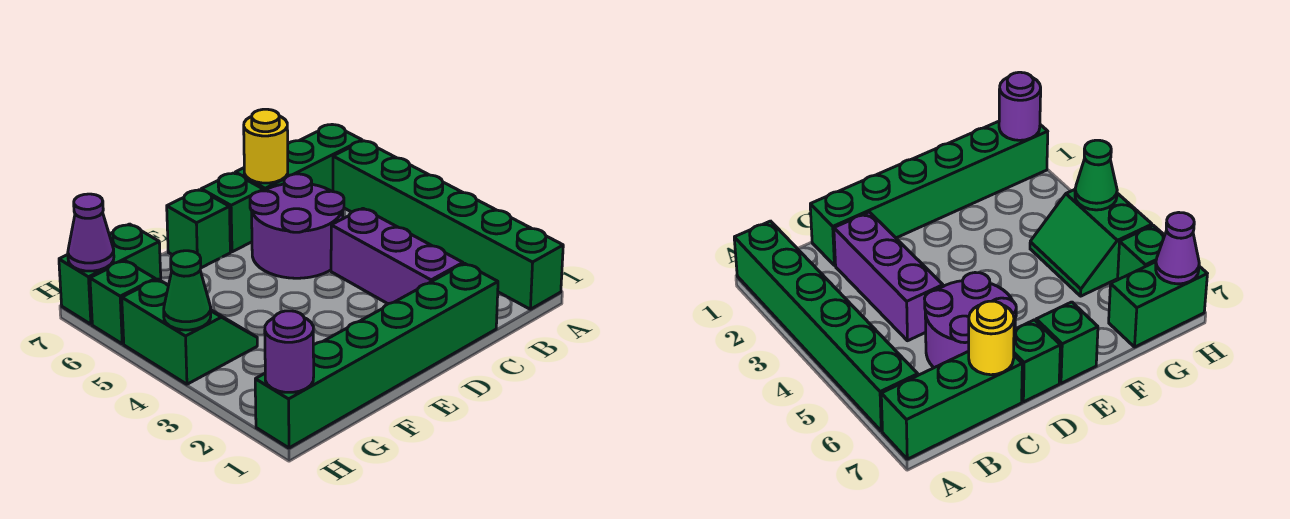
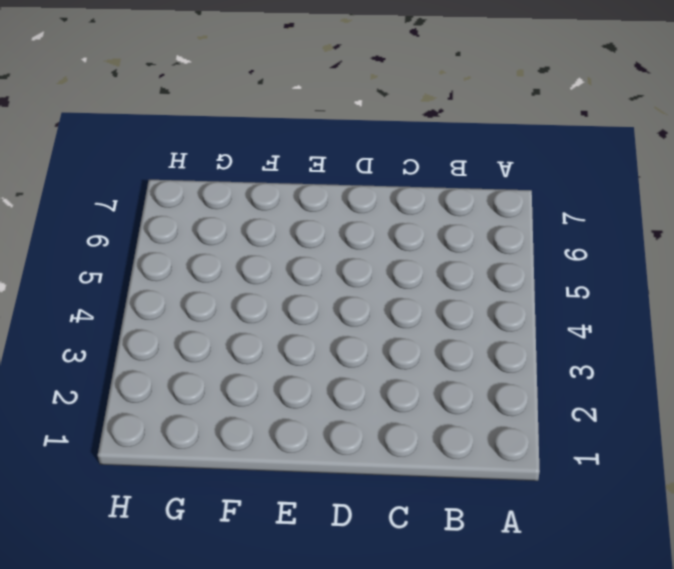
none -> green 1x6 brick [333,141,563,309]
none -> green 1x3 brick [235,125,362,192]
none -> green 1x6 brick [255,263,498,448]

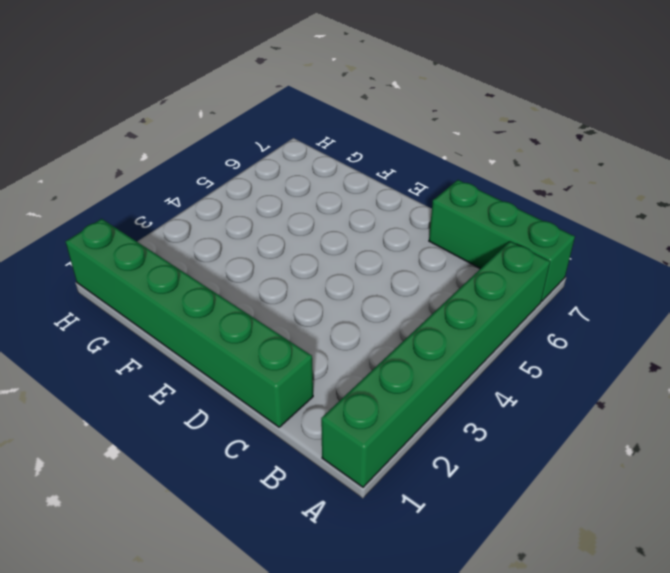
none -> purple 1x3 brick [331,209,463,304]
none -> purple 2x2 round brick [250,174,344,278]
none -> green 1x1 brick [201,173,264,252]

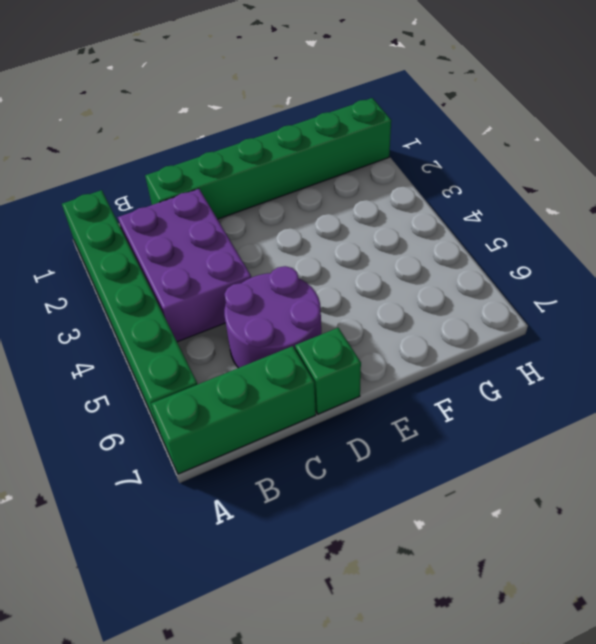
purple 2x3 brick [118,189,251,342] -> purple 1x3 brick [331,209,463,304]
none -> green 1x1 brick [167,190,230,268]
none -> green 2x2 slope [122,279,257,384]
none -> green 1x2 brick [59,224,161,324]

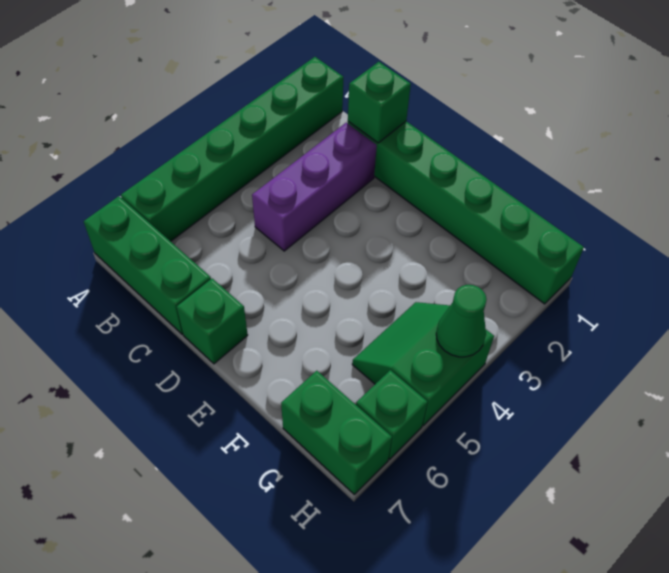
green 1x1 brick [348,62,411,143] -> green 1x1 brick moved to [167,190,230,268]
none -> purple 2x2 round brick [250,174,344,278]
none -> yellow 1x1 round brick [244,109,288,183]
none -> purple 1x1 round brick [265,311,314,392]

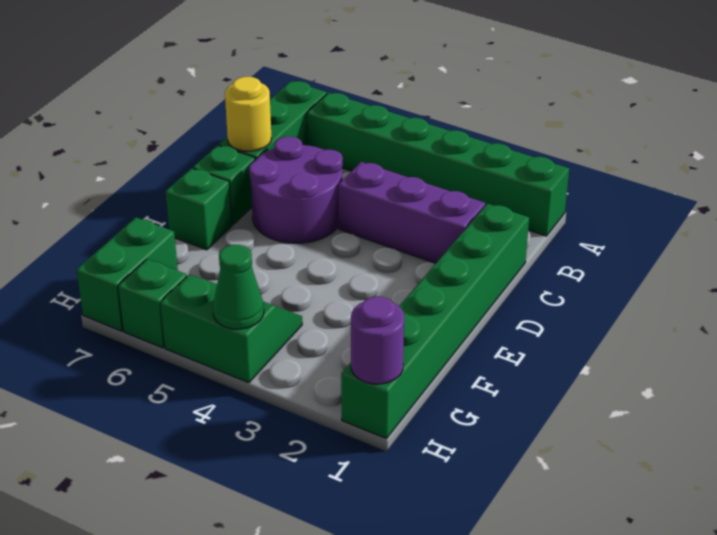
none -> purple 1x1 cone [68,194,114,271]

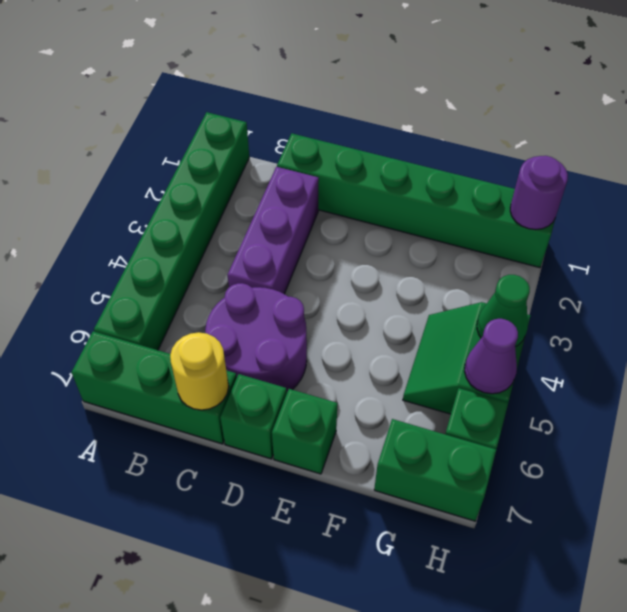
purple 1x1 cone [465,319,518,394] -> purple 1x1 cone moved to [68,194,114,271]

